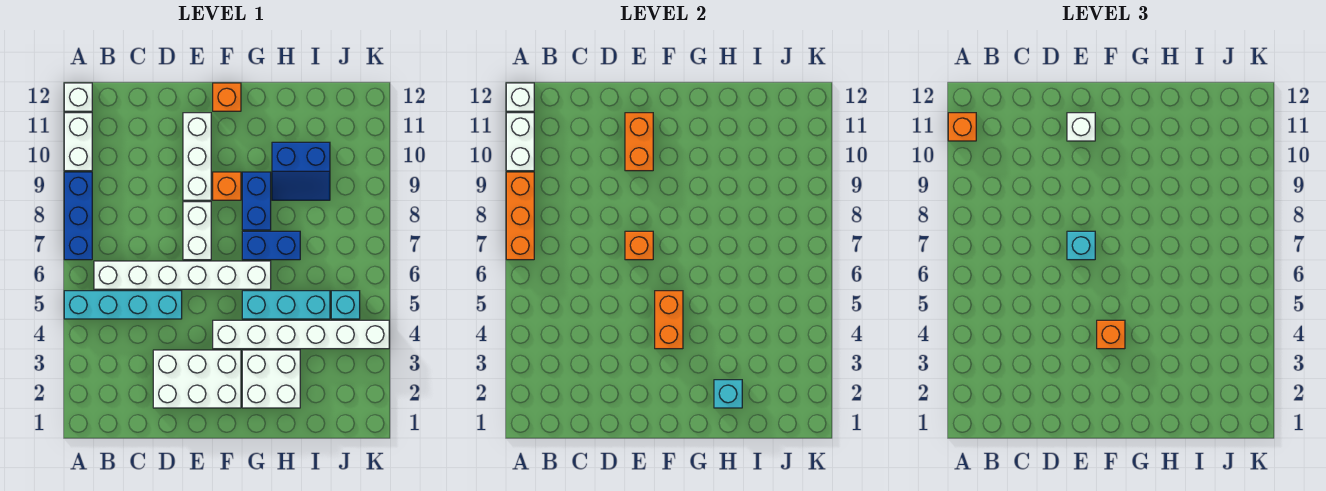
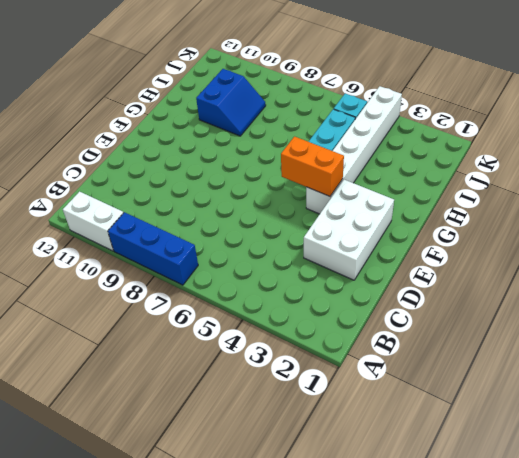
none -> cyan 1x4 brick [64,291,182,319]
none -> white 1x1 brick [64,83,92,111]
none -> white 1x6 brick [94,261,271,289]

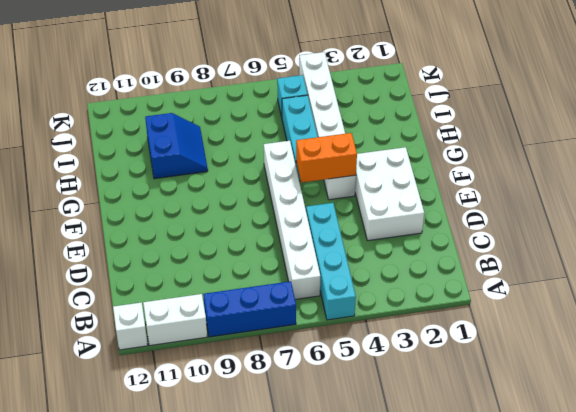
none -> white 1x2 brick [183,202,211,260]
none -> white 1x3 brick [183,113,211,200]
none -> orange 1x1 brick [213,172,241,200]

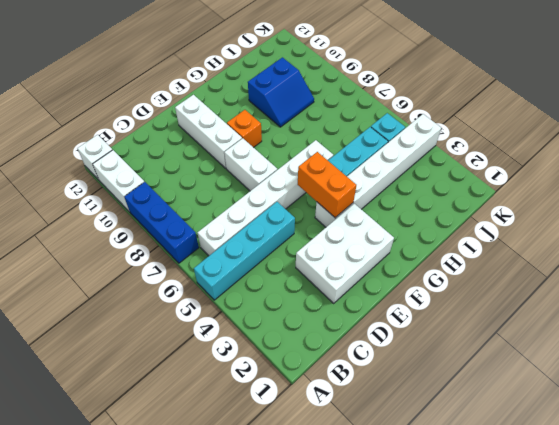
none -> orange 1x1 brick [213,83,241,111]
none -> white 2x2 brick [242,350,300,408]
none -> blue 1x2 brick [242,231,300,260]

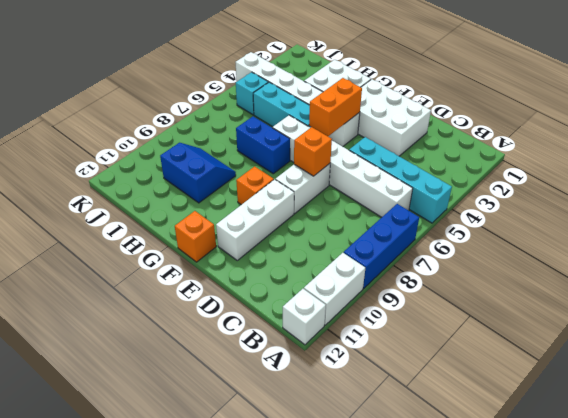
none -> blue 1x2 brick [242,172,271,230]
none -> orange 1x3 brick [506,172,534,260]
none -> white 1x2 brick [506,113,534,171]

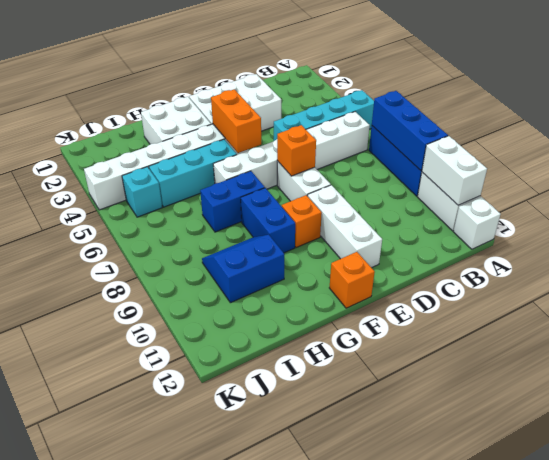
blue 1x3 brick [372,91,448,171] -> orange 1x3 brick [506,172,534,260]
none -> white 1x1 brick [506,83,534,111]
none -> orange 1x2 brick [625,113,653,171]
none -> cyan 1x1 brick [714,380,742,408]

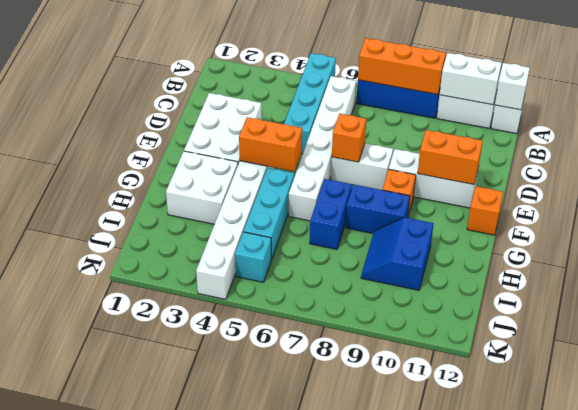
none -> cyan 1x1 brick [714,380,742,408]
none -> orange 1x1 brick [948,113,976,141]
none -> cyan 1x1 brick [1067,231,1095,260]

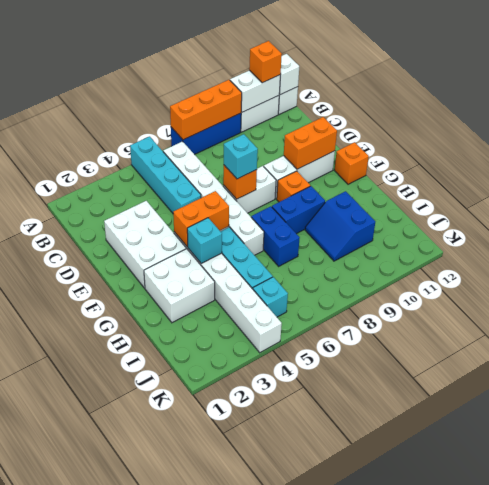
cyan 1x1 brick [187,218,222,263] -> cyan 1x1 brick moved to [714,380,742,408]
none -> white 1x1 brick [1067,113,1095,141]
none -> orange 1x1 brick [1097,320,1125,349]

